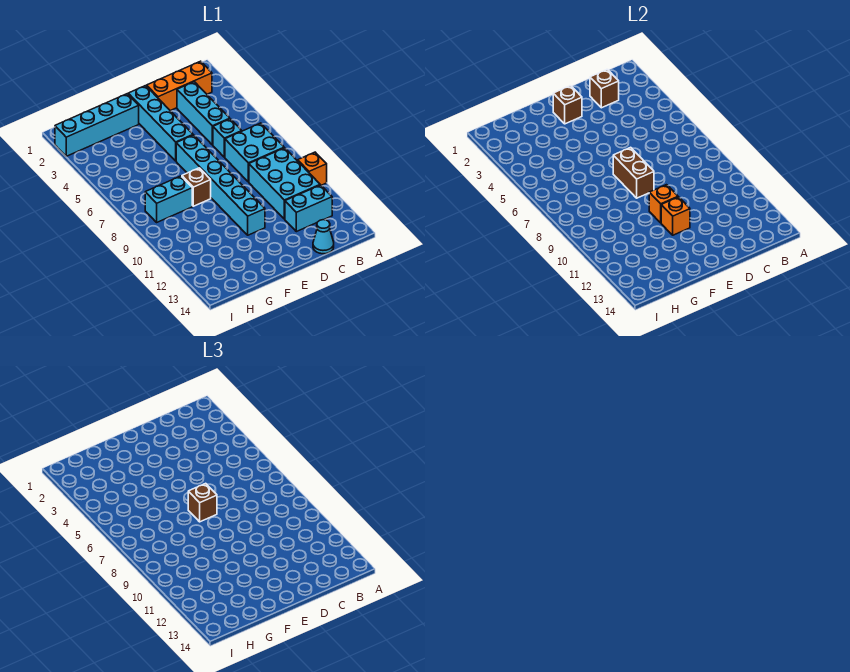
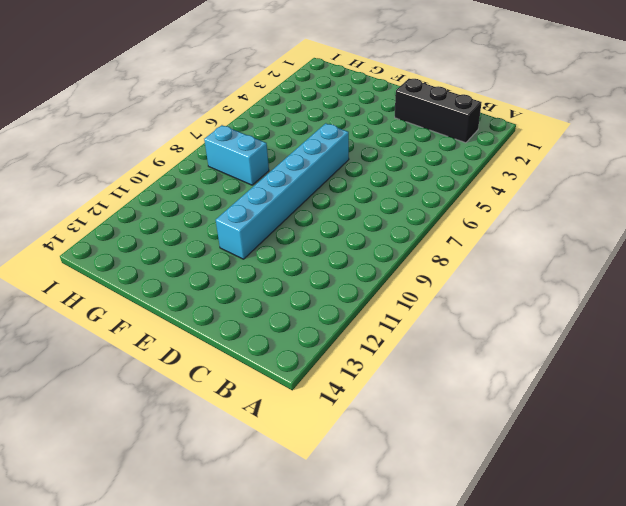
black 1x3 brick [395,79,482,143] -> orange 1x3 brick [147,61,212,111]
none -> orange 1x1 brick [298,152,327,185]
none -> cyan 2x2 brick [225,123,284,182]
none -> cyan 2x3 brick [249,148,320,219]

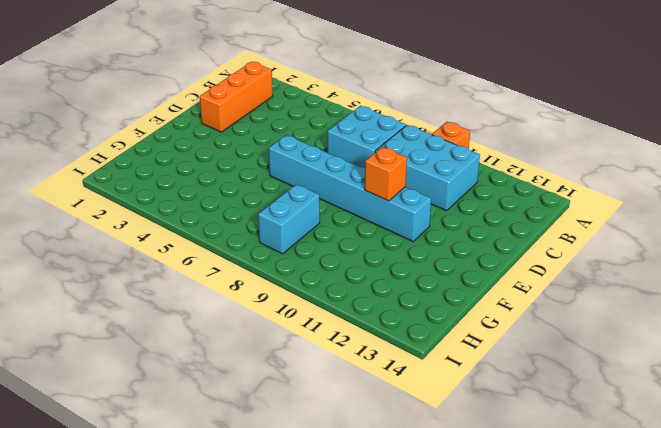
none -> cyan 1x2 brick [285,185,332,232]
none -> cyan 1x3 brick [177,82,230,145]
none -> cyan 1x1 brick [213,119,242,157]

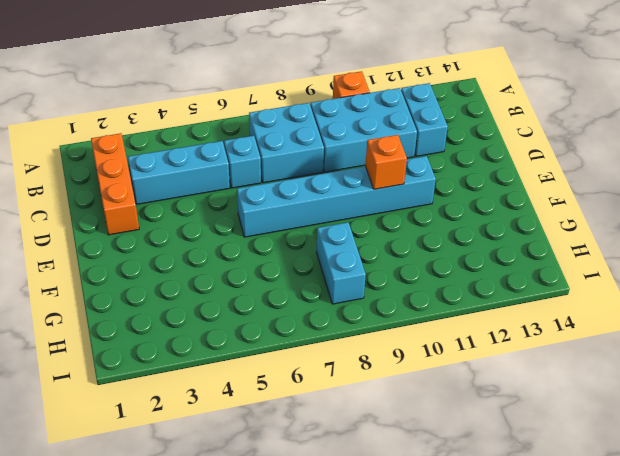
none -> cyan 1x1 cone [313,220,334,254]
none -> cyan 1x4 brick [128,86,193,161]
none -> cyan 1x4 brick [55,94,139,156]

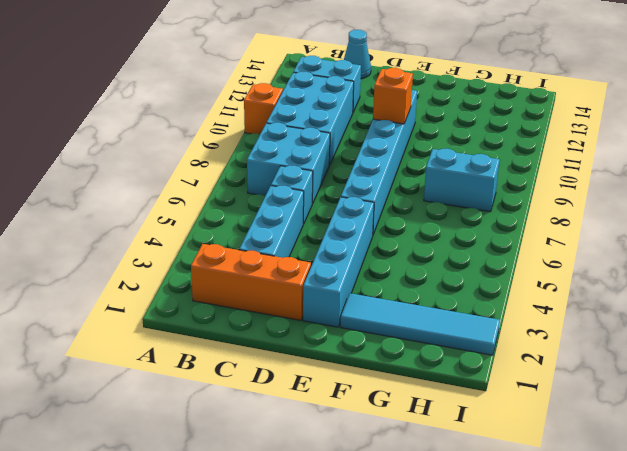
cyan 1x4 tile [341,293,500,355] -> cyan 1x4 brick [55,94,139,156]
none -> brown 1x1 brick [182,168,211,206]
none -> brown 1x1 brick [590,69,619,108]
none -> brown 1x1 brick [553,86,582,124]

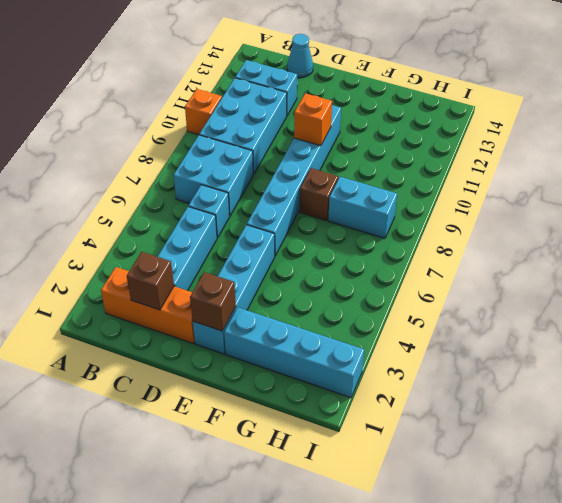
none -> brown 1x2 brick [613,147,654,198]
none -> orange 1x1 brick [661,197,690,235]
none -> brown 1x1 brick [188,483,217,522]

